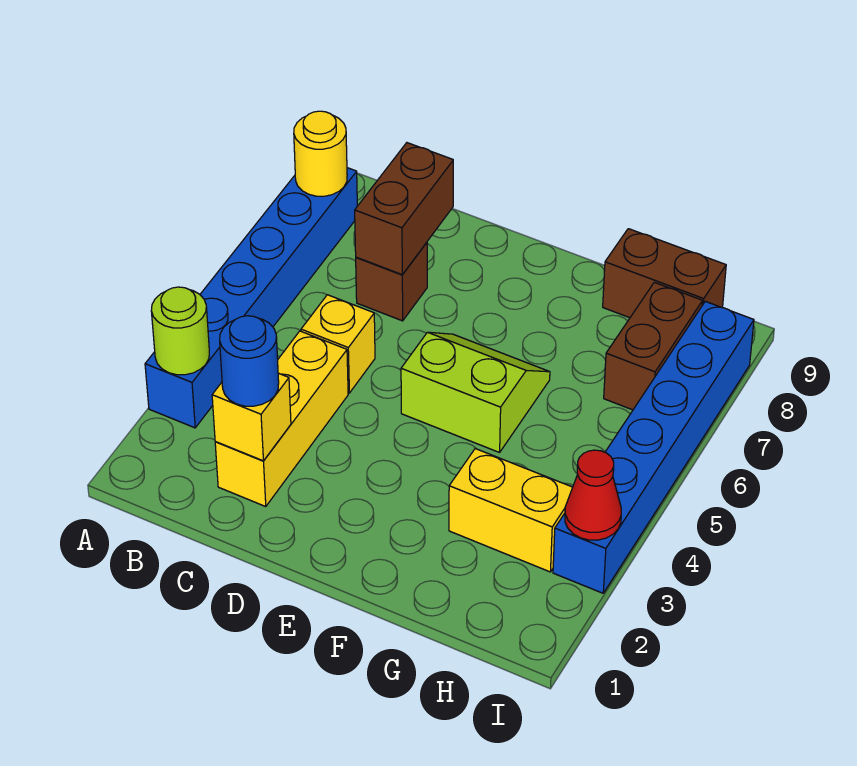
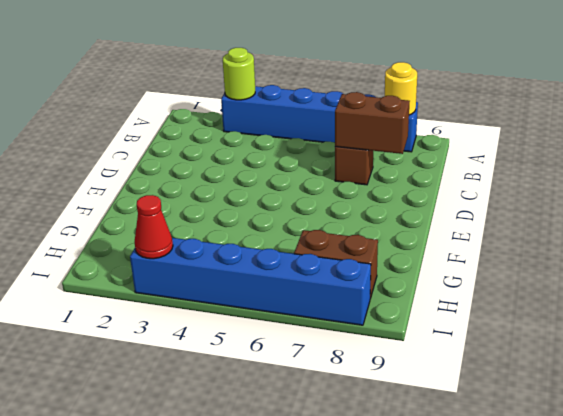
none -> yellow 1x3 brick [215,331,348,507]
none -> yellow 1x1 brick [301,295,375,393]
none -> lime 2x2 slope [401,332,550,452]

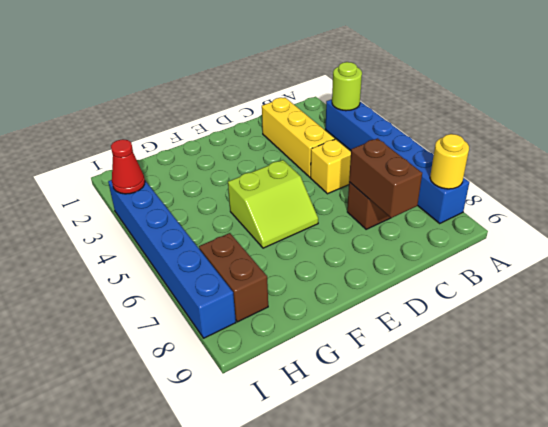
none -> yellow 1x2 brick [449,449,573,572]
none -> brown 1x2 brick [603,229,726,318]
none -> yellow 1x1 brick [212,373,291,461]

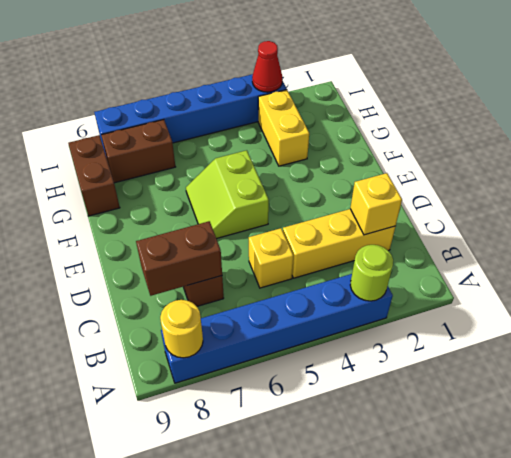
none -> blue 1x1 round brick [220,316,279,406]

